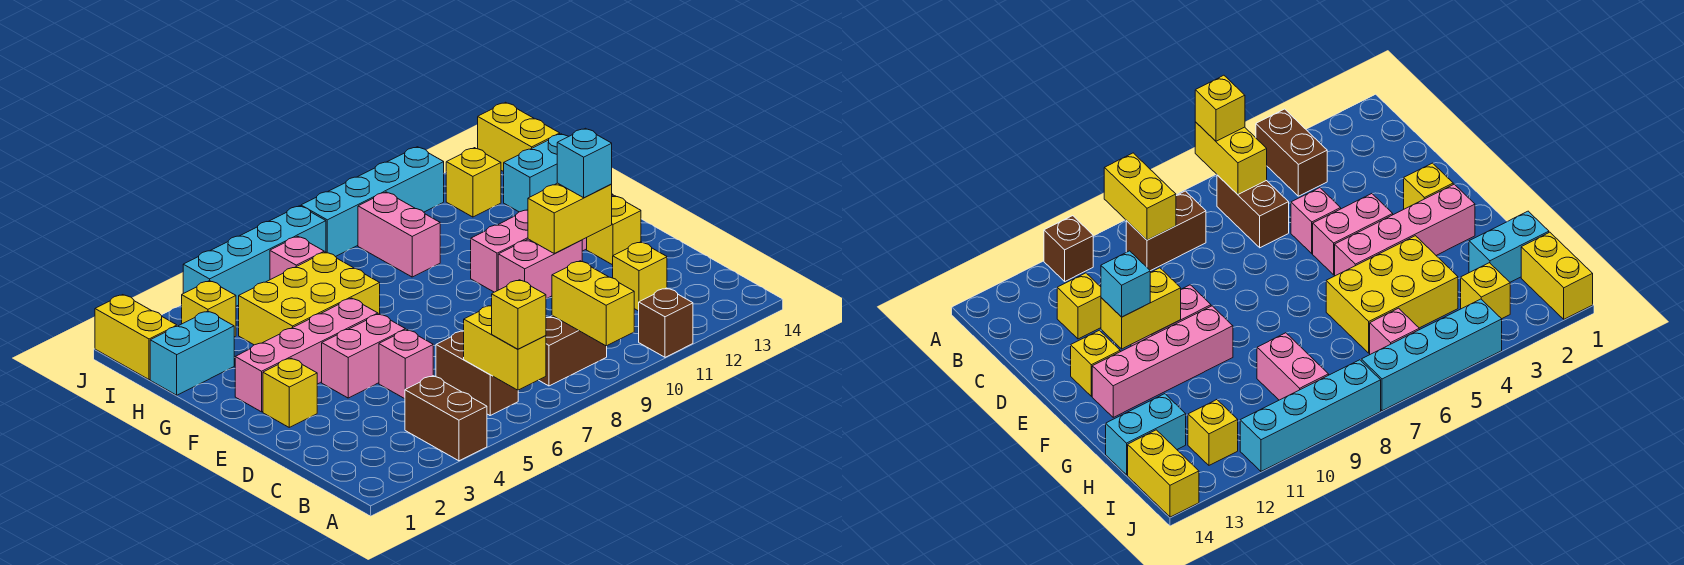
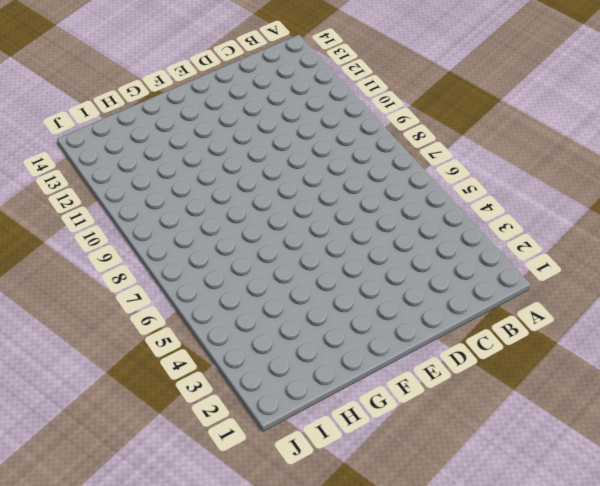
none -> brown 1x2 brick [405,376,487,461]
none -> brown 1x1 brick [639,288,693,357]
none -> brown 1x2 brick [436,331,518,415]

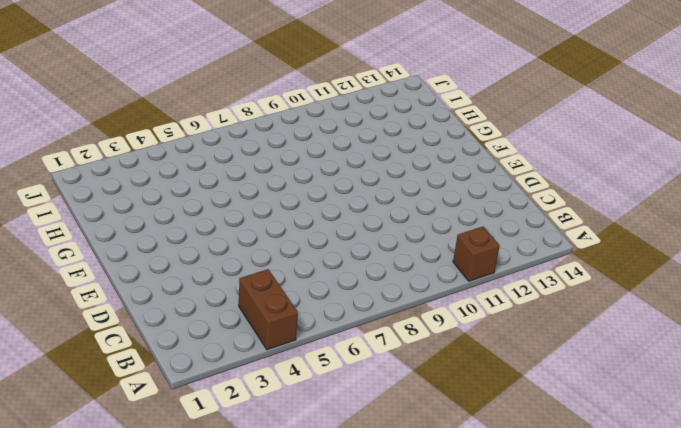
none -> brown 1x2 brick [436,331,518,415]
none -> brown 1x2 brick [539,316,607,386]
none -> yellow 1x1 brick [613,242,667,311]

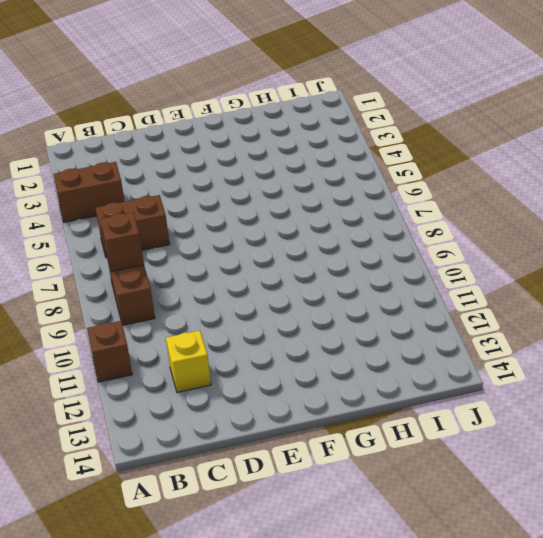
brown 1x1 brick [101,212,144,271] -> none
none -> pink 1x1 brick [379,330,433,399]
none -> yellow 1x1 brick [263,358,317,427]
none -> pink 1x2 brick [322,314,406,398]

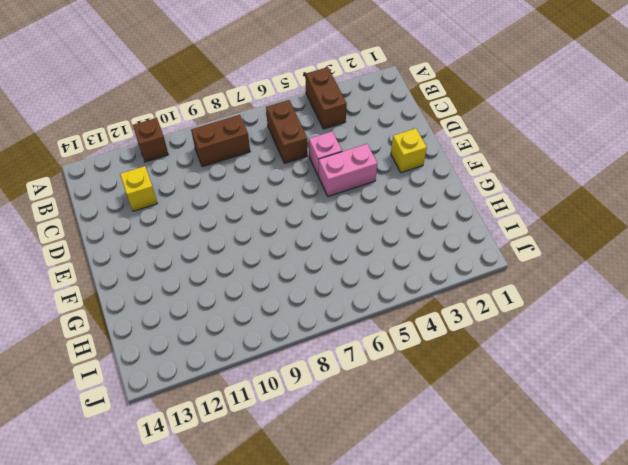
none -> pink 1x2 brick [498,239,582,299]
none -> yellow 1x1 brick [587,196,641,265]
none -> pink 1x4 brick [235,298,378,412]

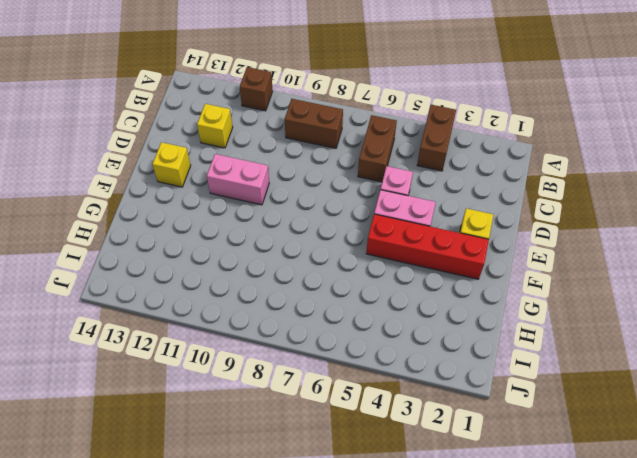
red 1x4 brick [366,214,489,279] -> pink 1x4 brick [235,298,378,412]
none -> pink 1x4 brick [471,194,613,292]
none -> yellow 2x3 brick [239,252,380,345]
none -> cyan 1x2 brick [150,311,234,395]

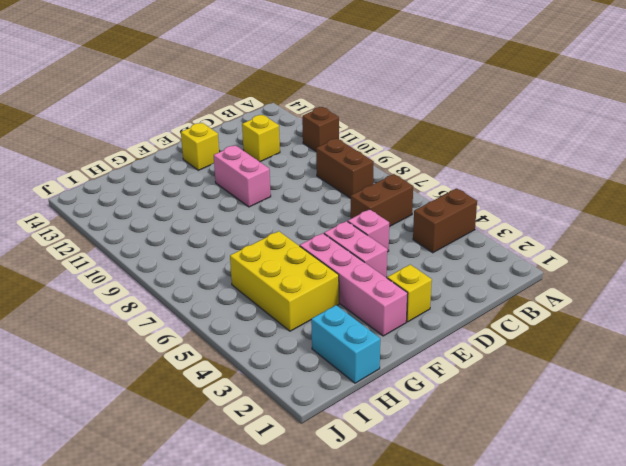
none -> pink 1x4 brick [471,194,613,292]
none -> pink 1x2 brick [358,192,440,277]
none -> cyan 1x2 brick [504,134,569,212]

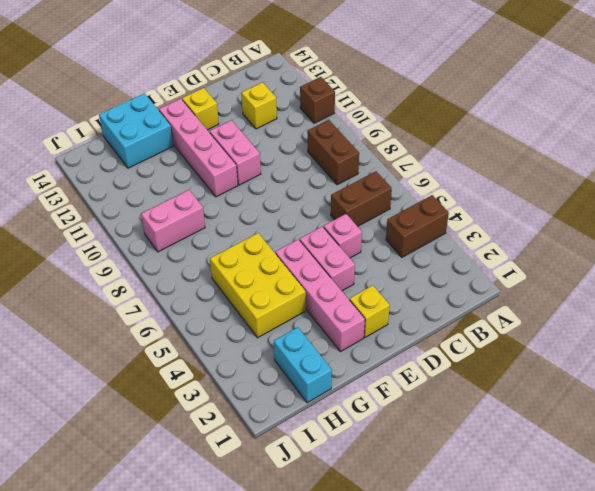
cyan 2x2 brick [99,93,173,168] -> cyan 1x2 brick [504,134,569,212]
none -> yellow 1x2 brick [95,295,177,380]
none -> yellow 1x1 brick [182,281,236,337]
none -> pink 1x1 brick [270,236,324,280]

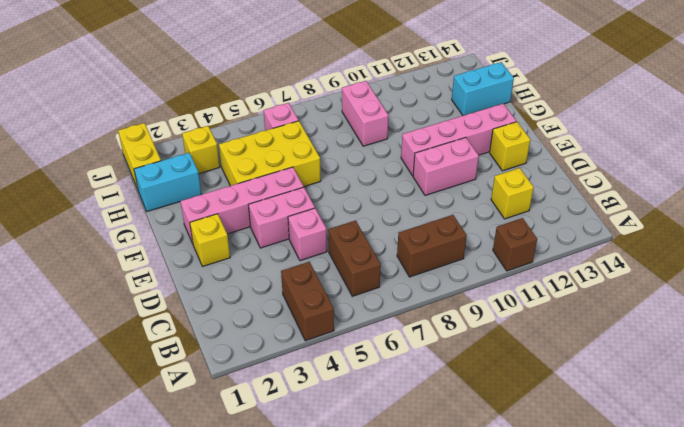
none -> yellow 1x1 brick [446,148,501,217]
none -> yellow 1x2 brick [478,102,560,172]
none -> cyan 1x4 brick [183,206,326,306]

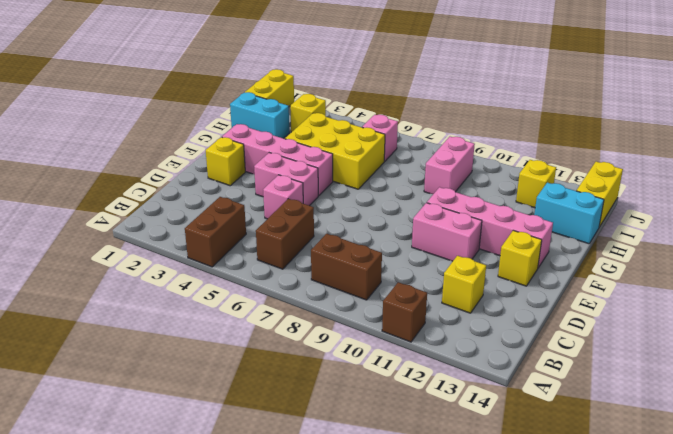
none -> cyan 1x4 brick [183,206,326,306]
none -> cyan 1x4 brick [301,147,444,257]
none -> yellow 1x2 brick [464,305,546,390]

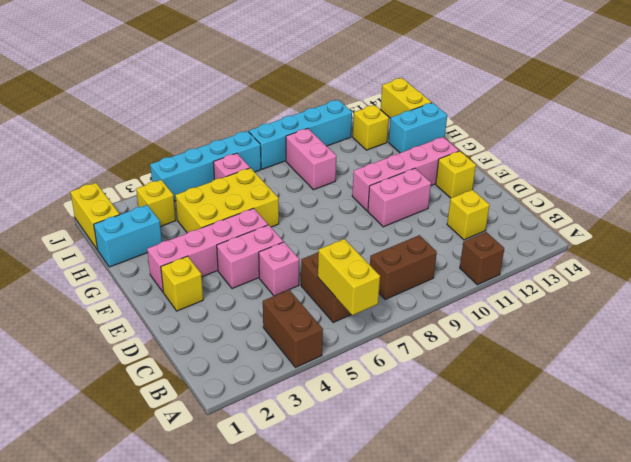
none -> yellow 1x2 brick [552,261,634,346]
none -> yellow 1x2 brick [528,183,612,253]
none -> yellow 1x1 brick [492,280,546,349]

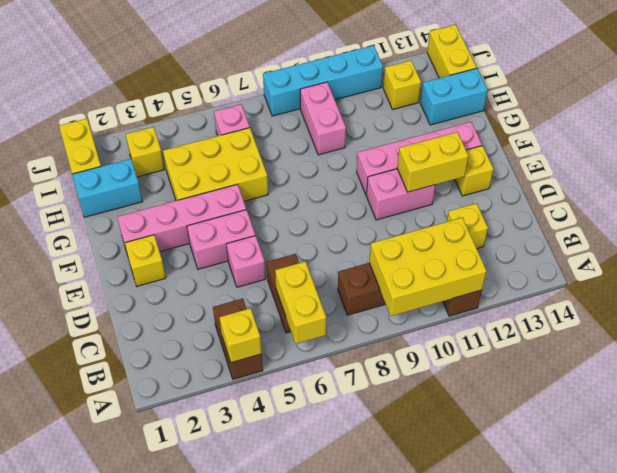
yellow 1x1 brick [219,308,262,363] -> yellow 1x1 brick moved to [492,280,546,349]
yellow 2x3 brick [369,218,487,316] -> yellow 1x2 brick [552,261,634,346]
none -> cyan 1x4 brick [183,206,326,306]
none -> cyan 1x1 brick [557,128,612,198]

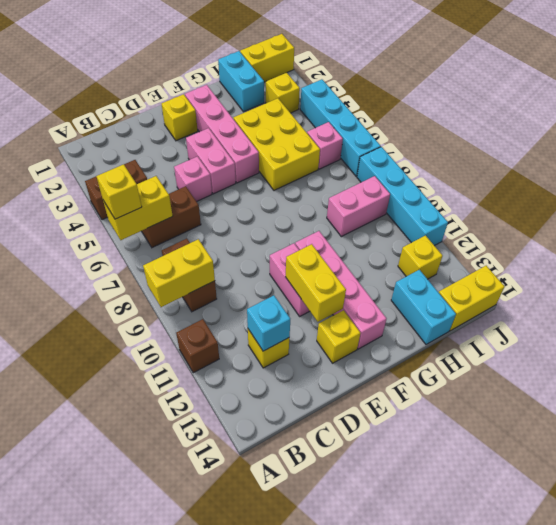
cyan 1x1 brick [247,295,290,351] -> cyan 1x1 brick moved to [557,128,612,198]

